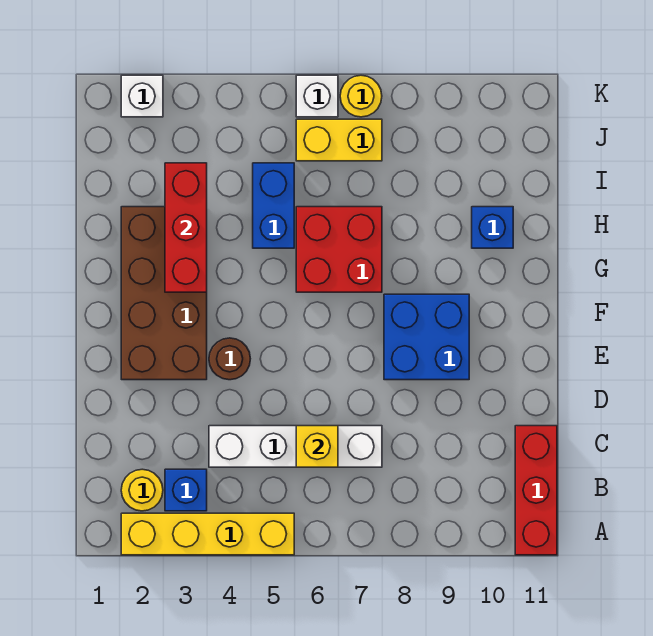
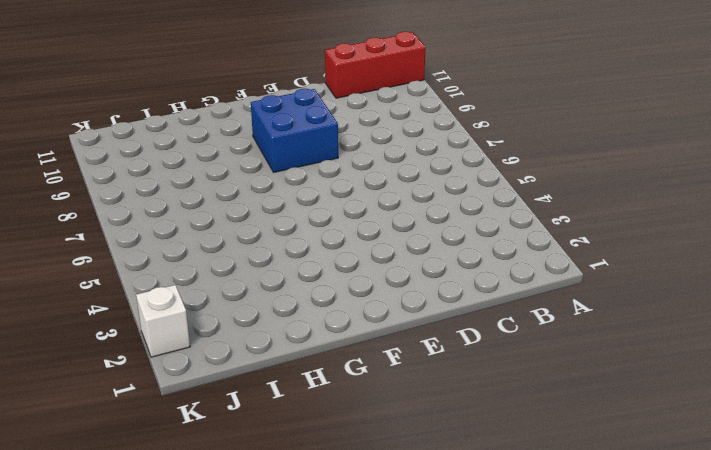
none -> yellow 1x4 brick [121,513,294,555]
none -> yellow 1x1 round brick [121,469,163,511]
none -> blue 1x1 brick [165,469,207,511]

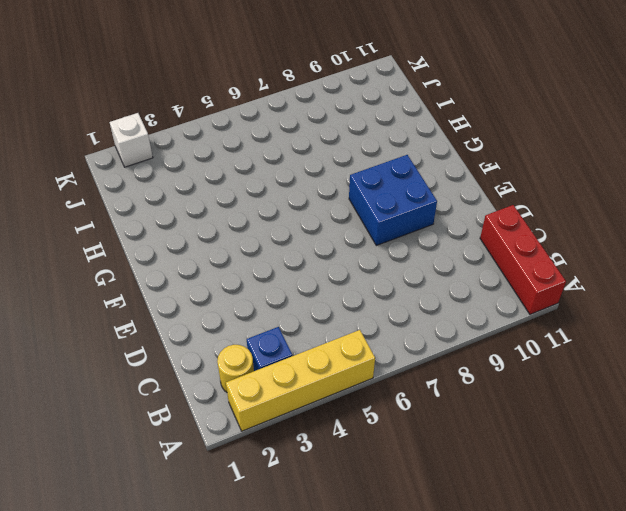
none -> white 1x4 brick [209,426,382,467]
none -> brown 2x4 brick [121,207,207,380]
none -> brown 1x1 round brick [209,338,250,380]

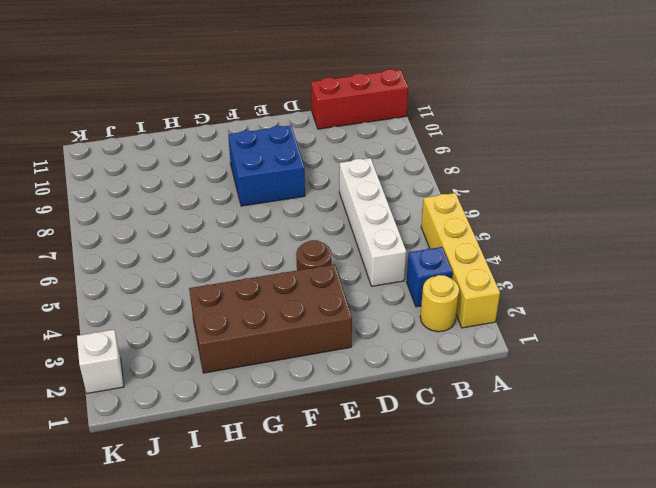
none -> red 2x2 brick [296,207,382,292]
none -> blue 1x2 brick [253,163,294,248]
none -> blue 1x1 brick [472,207,513,248]

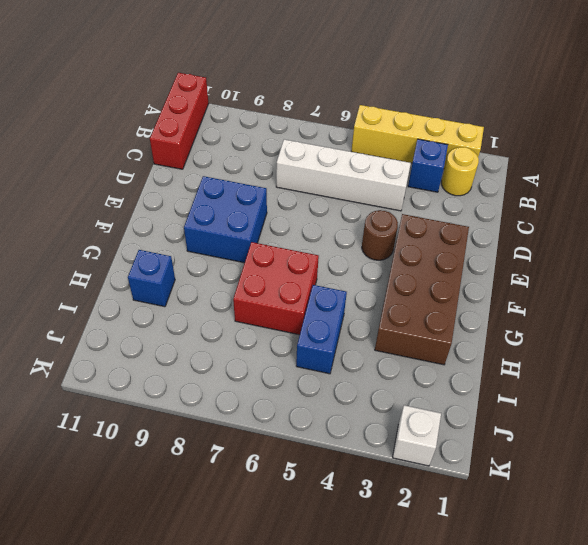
none -> yellow 1x2 brick [296,119,382,161]
none -> white 1x1 brick [296,75,338,117]
none -> yellow 1x1 round brick [340,75,382,117]

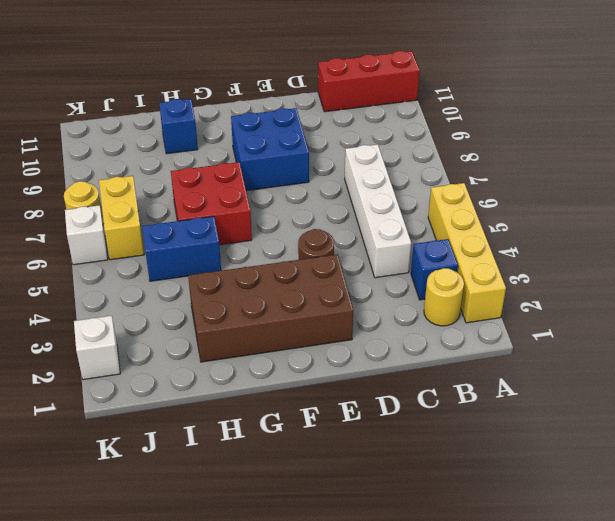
none -> yellow 1x1 brick [296,426,338,467]
none -> red 1x3 brick [165,163,207,292]

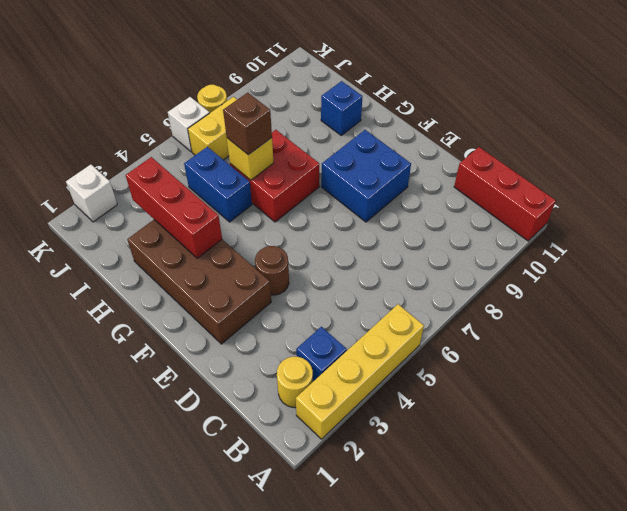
yellow 1x1 brick [227,138,274,180] -> yellow 1x1 brick moved to [296,426,338,467]
brown 1x1 brick [223,93,272,155] -> none
none -> white 1x4 brick [209,426,382,467]

